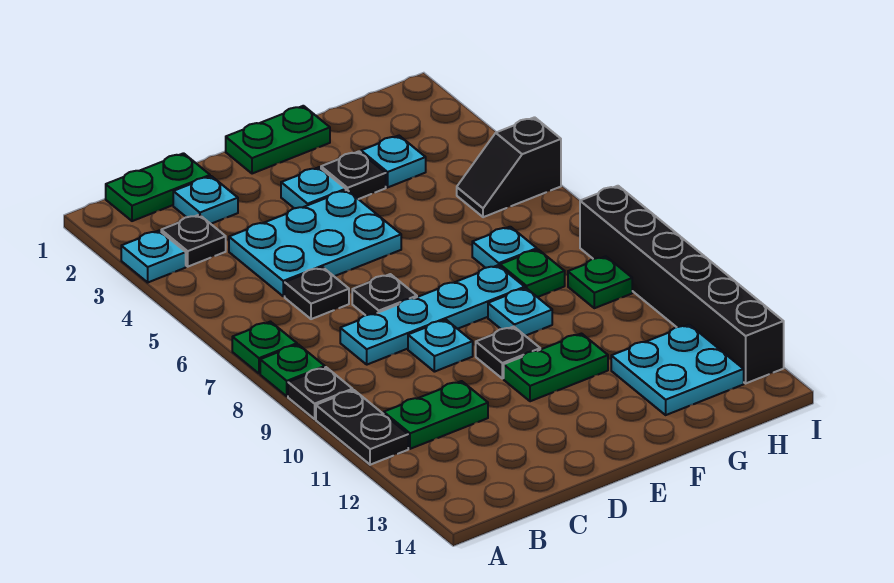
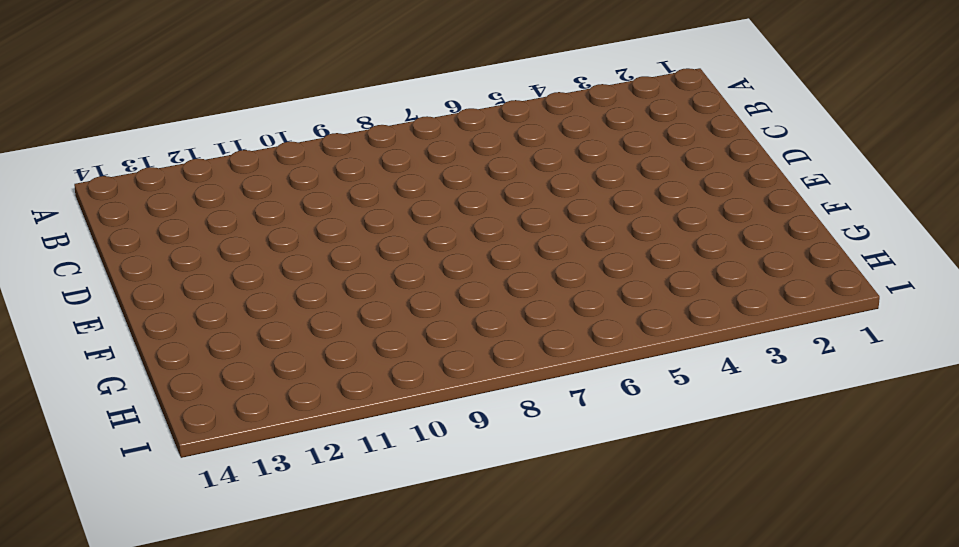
none -> cyan 1x1 plate [121,231,186,282]
none -> green 1x1 plate [232,322,297,374]
none -> green 1x1 plate [260,344,325,396]

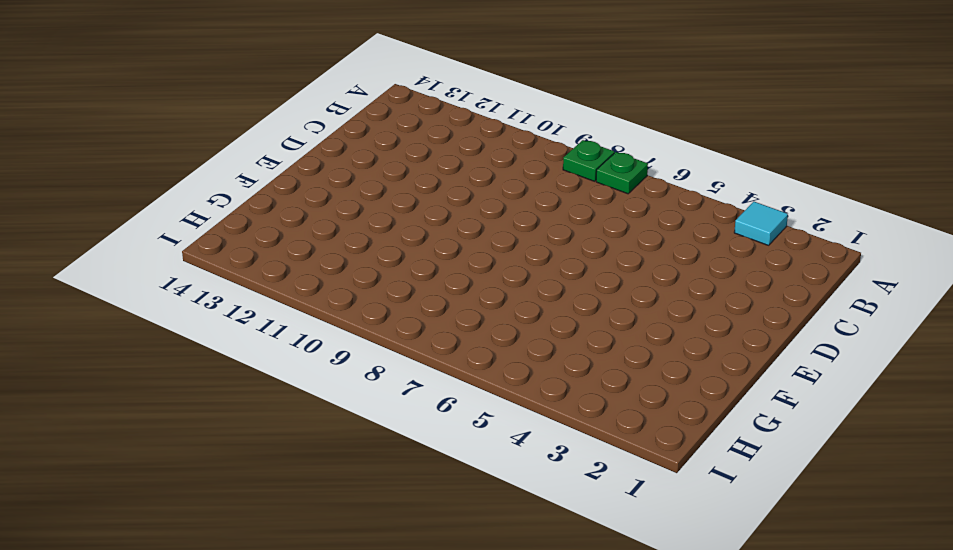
cyan 1x1 tile [734,202,788,245] -> cyan 1x1 plate [121,231,186,282]
none -> black 1x1 plate [288,367,353,419]
none -> black 1x2 plate [316,390,408,465]
none -> green 1x2 plate [106,153,210,221]

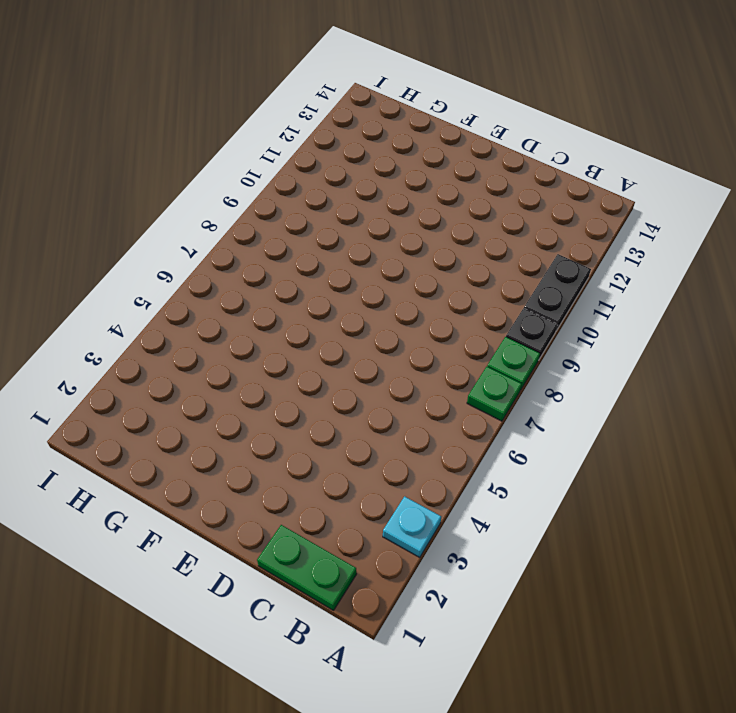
none -> black 1x1 plate [161,215,226,267]
none -> green 1x2 plate [384,381,488,449]
none -> cyan 1x1 plate [173,176,238,224]

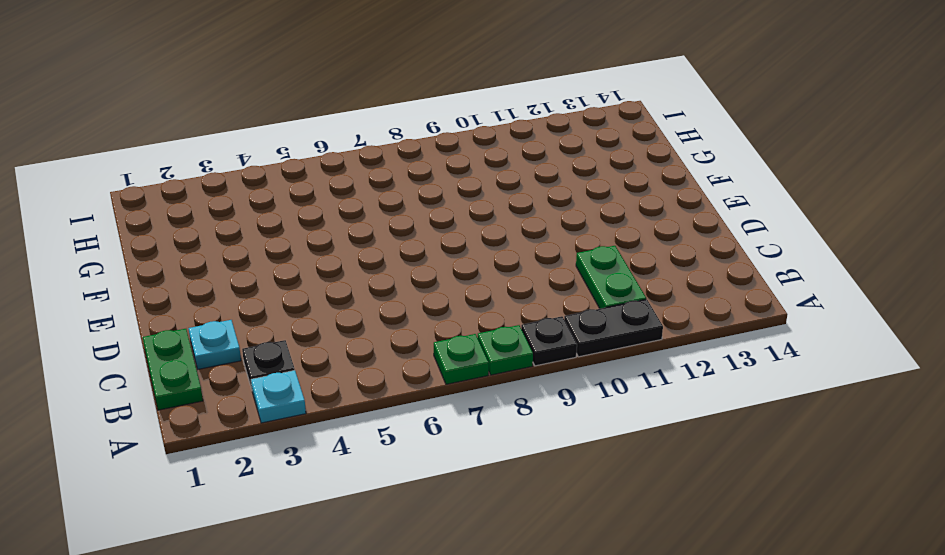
none -> cyan 2x3 plate [229,190,401,296]
none -> black 1x1 plate [285,267,349,319]
none -> cyan 1x4 plate [340,265,525,365]

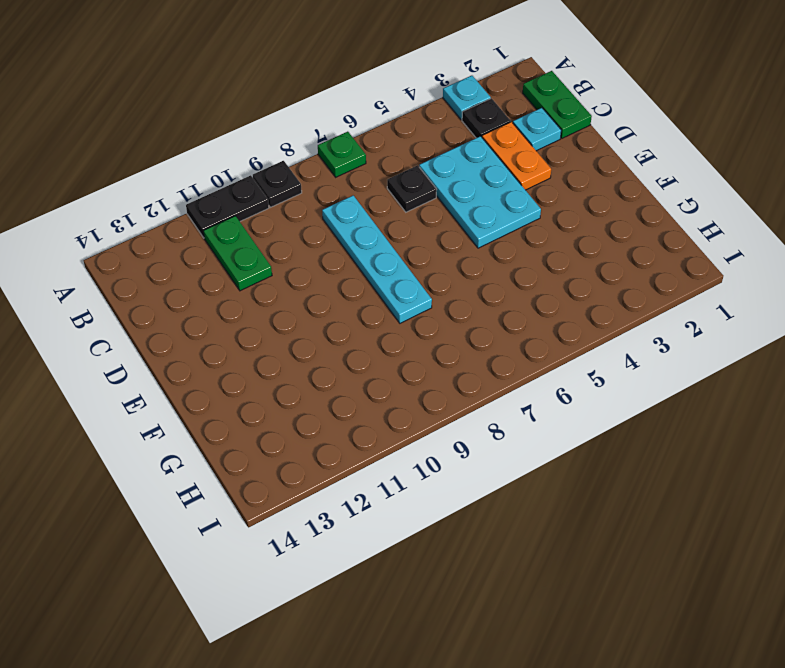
orange 1x2 plate [482,122,551,190] -> none
none -> green 1x1 plate [260,344,325,396]
none -> black 1x1 plate [352,274,417,315]
none -> cyan 1x1 plate [408,320,473,372]

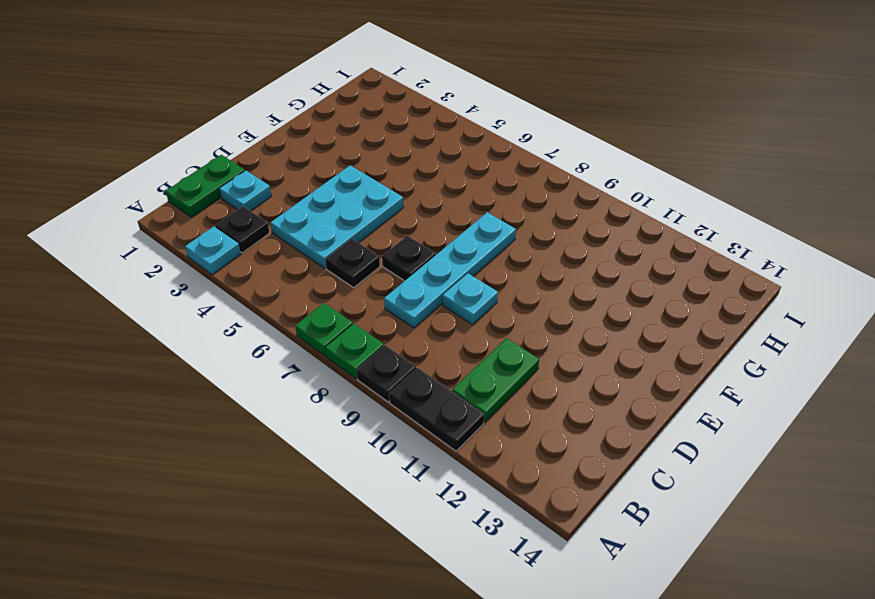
none -> green 1x2 plate [226,106,330,174]
none -> cyan 1x1 plate [281,167,346,208]
none -> black 1x1 plate [476,327,540,378]

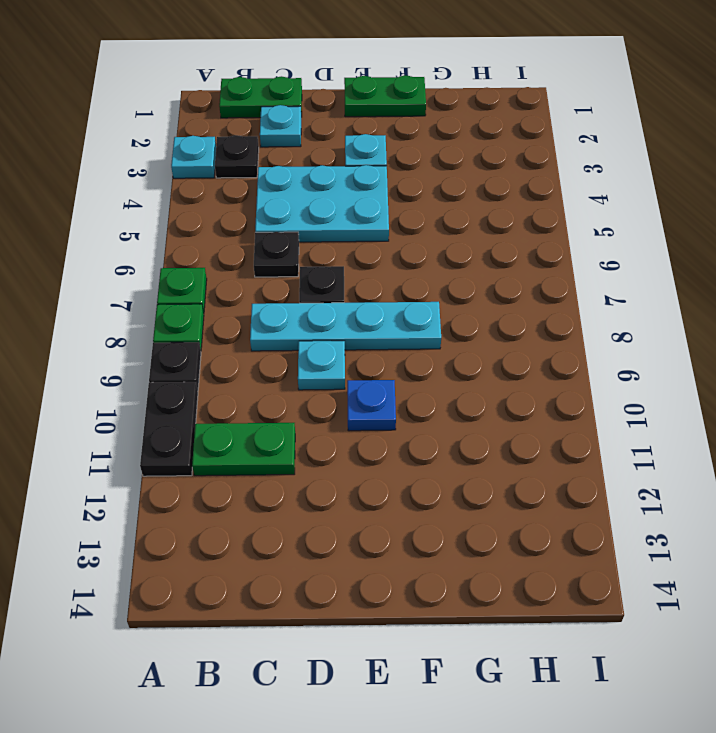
blue 1x1 plate [347,380,396,431] -> black 1x1 plate [476,327,540,378]
none -> green 1x2 plate [504,334,608,401]
none -> black 1x1 plate [321,151,386,199]
none -> cyan 1x1 plate [488,288,552,336]

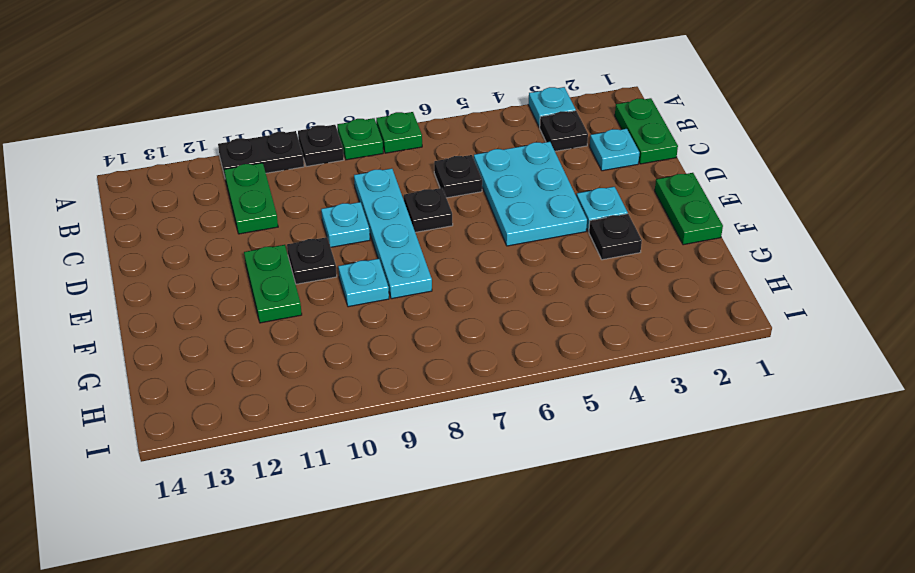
none -> cyan 1x1 plate [361,136,426,187]
none -> cyan 1x1 plate [472,227,537,268]
none -> green 1x1 plate [500,249,565,297]

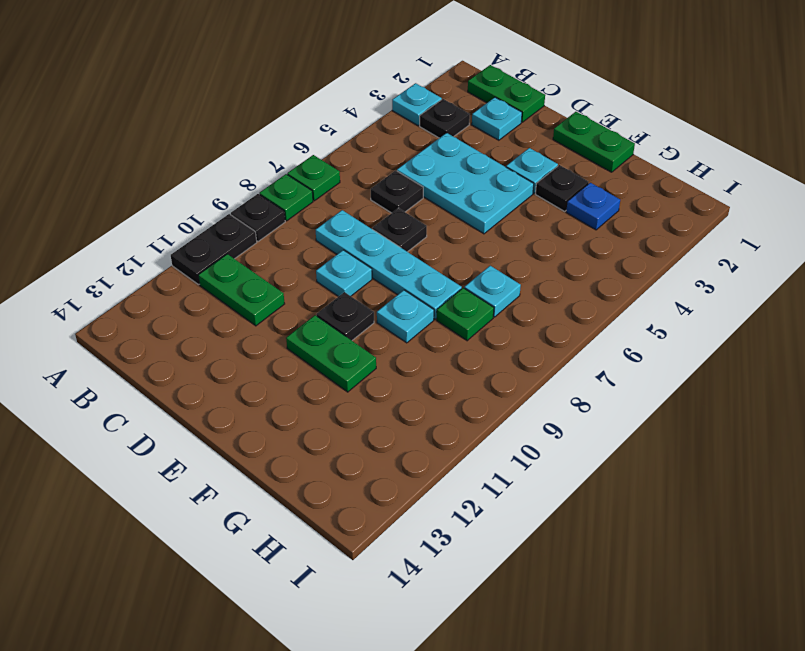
blue 1x1 plate [566,183,620,230] -> cyan 1x1 plate [361,136,426,187]
none -> cyan 2x2 plate [611,325,744,415]
none -> black 1x2 slope [457,117,561,217]
none -> green 1x1 plate [568,256,632,308]

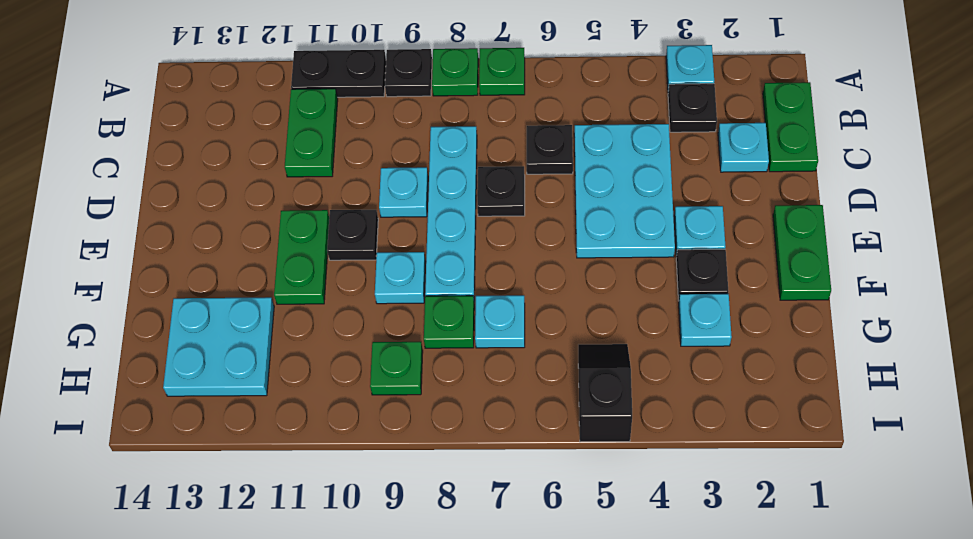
none -> black 1x6 brick [580,186,784,383]

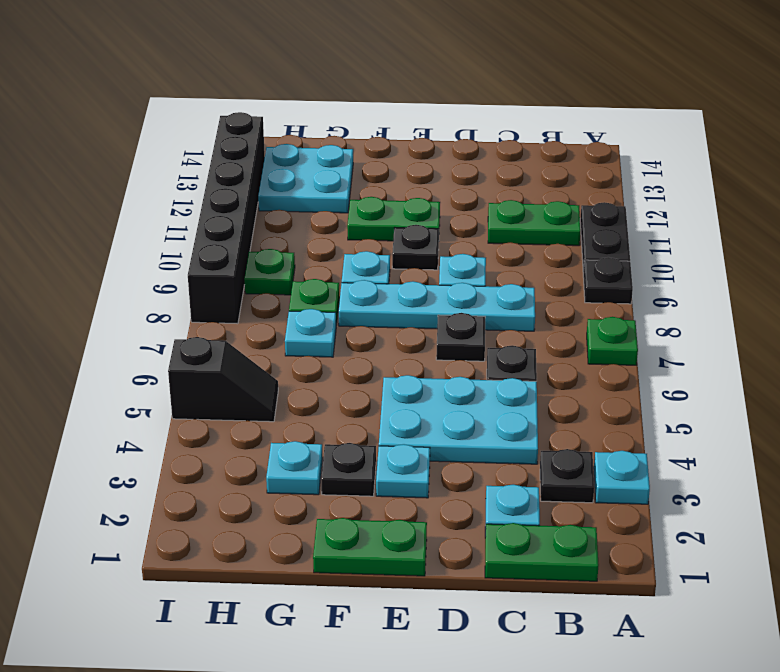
none -> green 1x1 plate [260,344,325,396]

